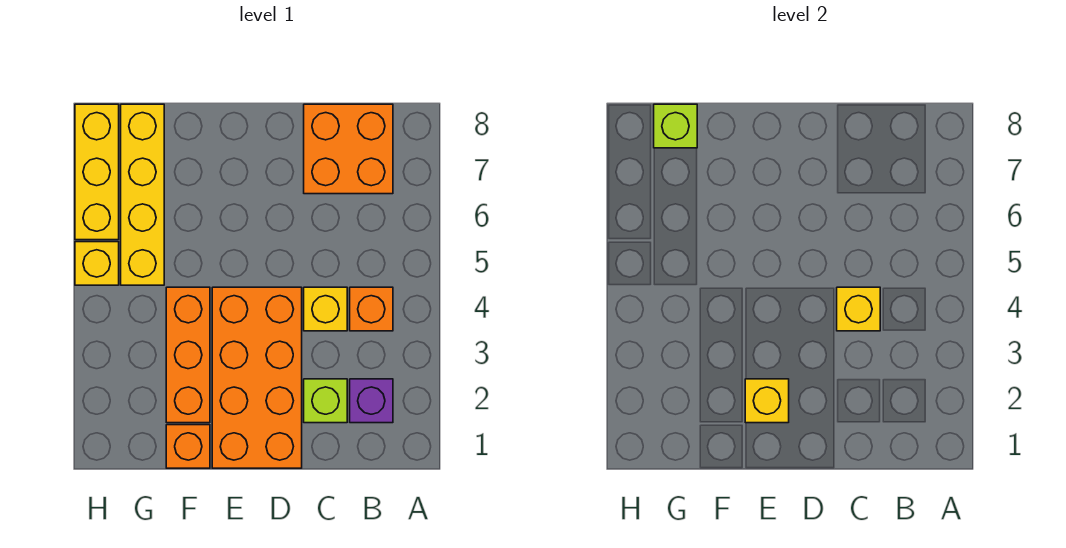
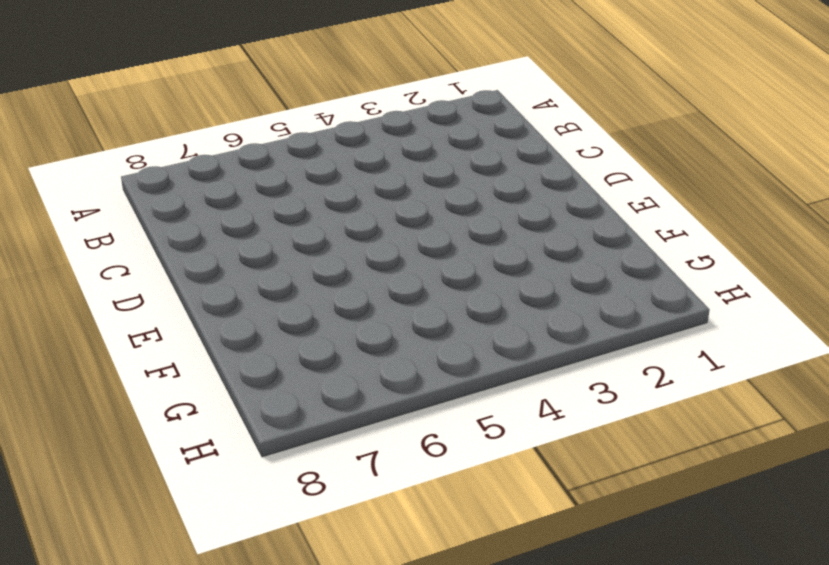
none -> purple 1x1 brick [350,379,393,423]
none -> orange 1x1 brick [350,287,393,331]
none -> orange 2x2 brick [304,104,393,194]

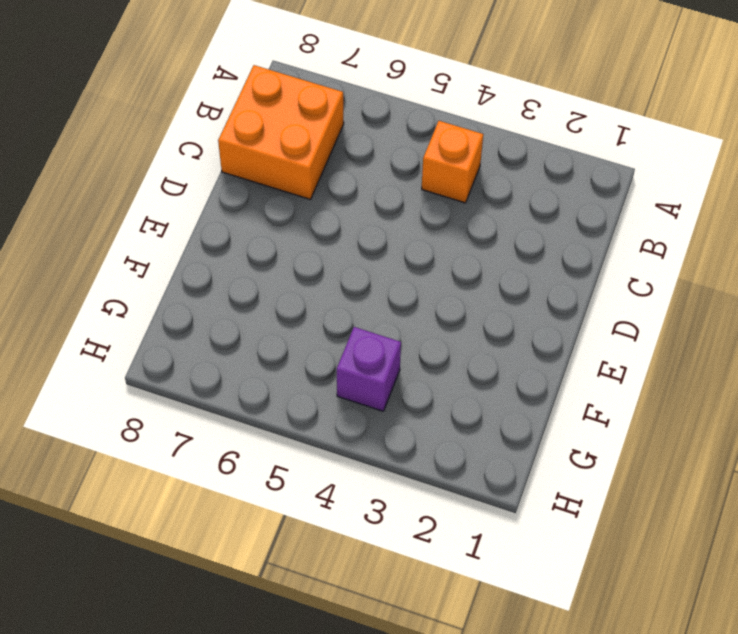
purple 1x1 brick [337,327,401,411] -> purple 1x1 brick moved to [350,379,393,423]
none -> lime 1x1 brick [304,379,347,423]
none -> yellow 1x1 brick [304,287,347,331]
none -> orange 2x4 brick [212,287,302,468]

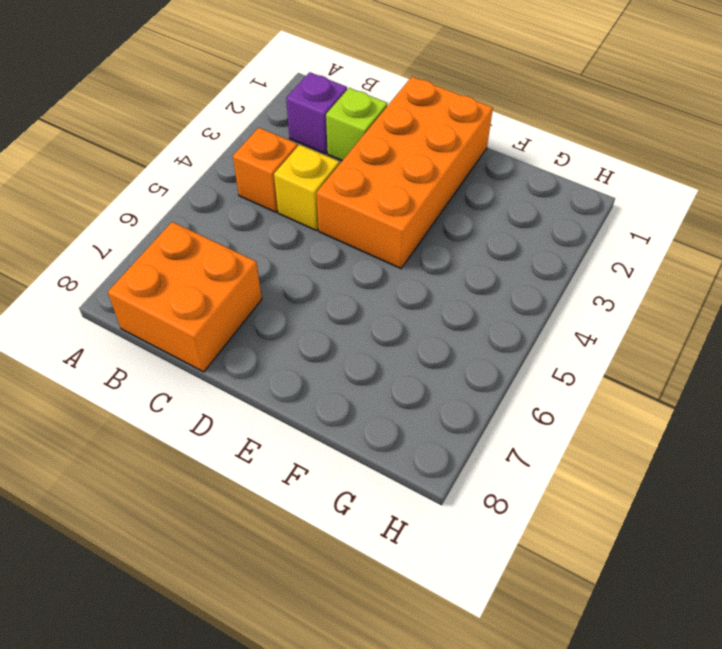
none -> orange 1x1 brick [166,425,210,468]
none -> orange 1x3 brick [166,287,210,423]
none -> yellow 1x4 brick [121,104,164,285]

